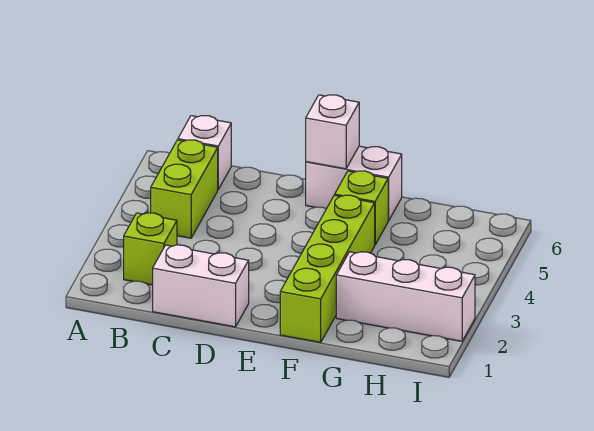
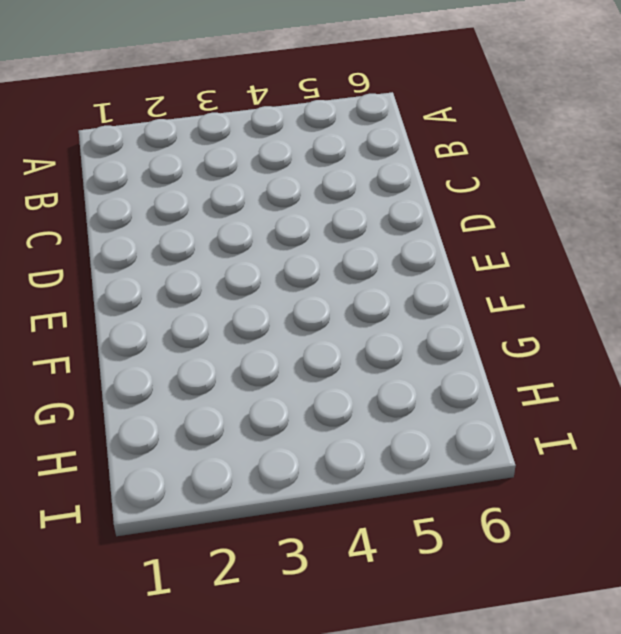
none -> lime 1x1 brick [124,213,177,285]
none -> lime 1x2 brick [151,140,218,238]

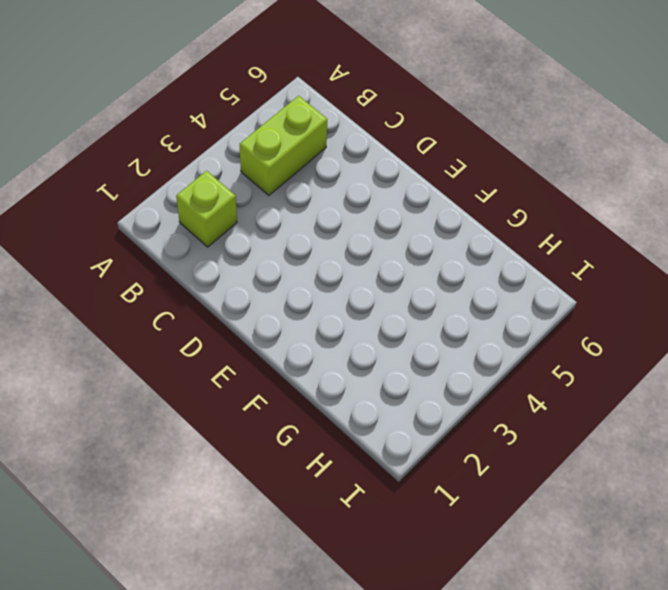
none -> white 1x1 brick [178,116,231,189]
none -> white 1x2 brick [153,245,249,327]

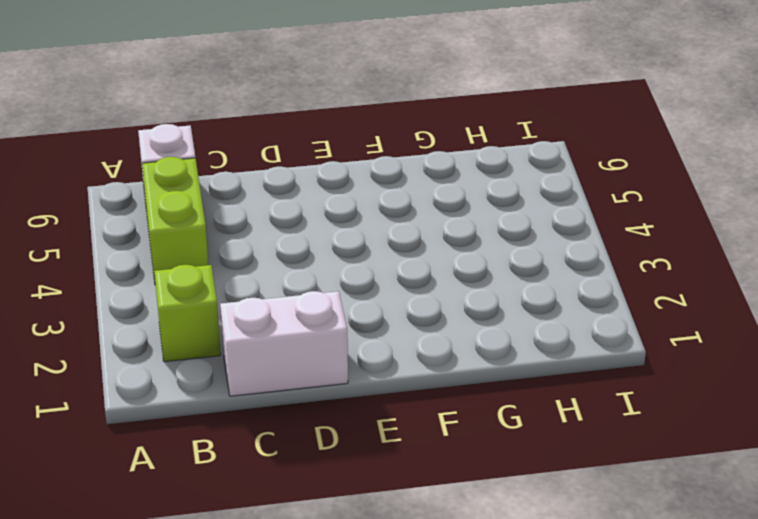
none -> white 1x2 brick [306,146,402,220]
none -> lime 1x4 brick [280,195,375,342]

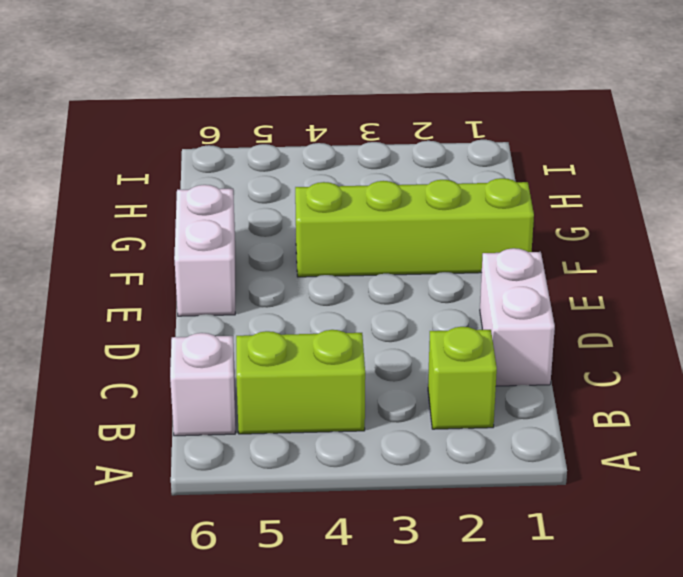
none -> lime 1x1 brick [335,171,389,244]
none -> white 1x3 brick [336,252,475,341]

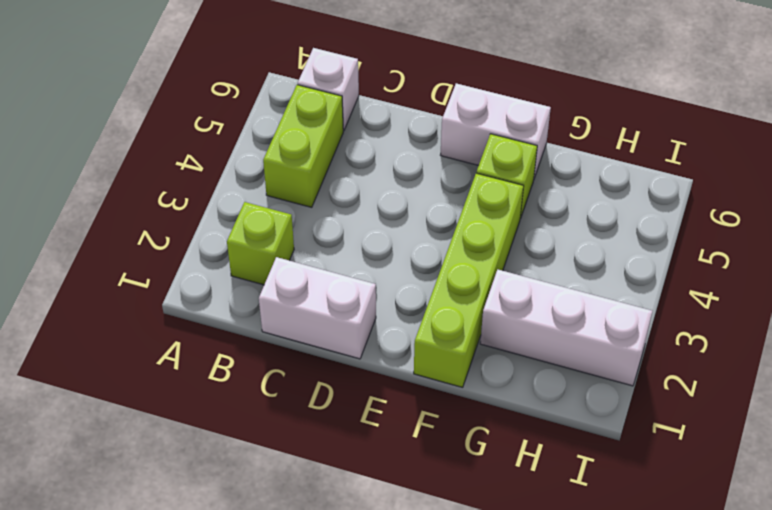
none -> white 1x1 brick [306,95,359,169]

